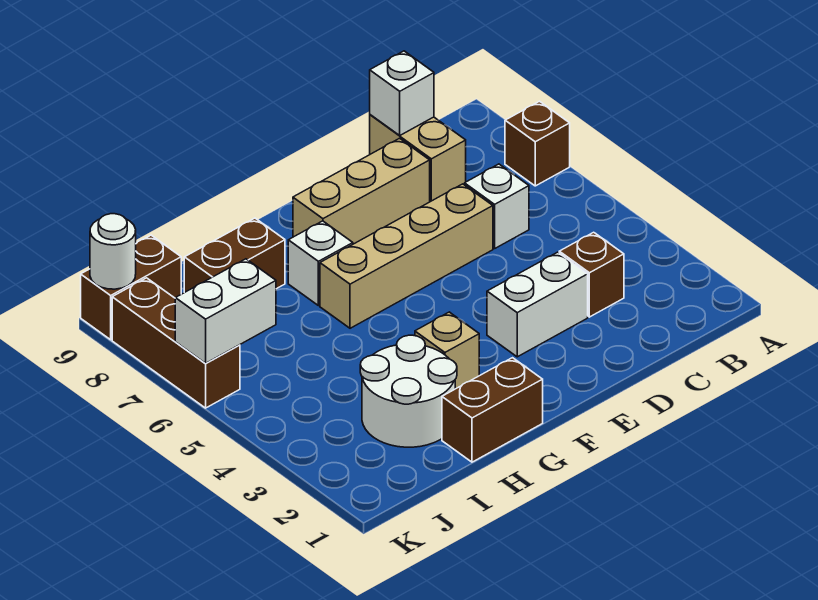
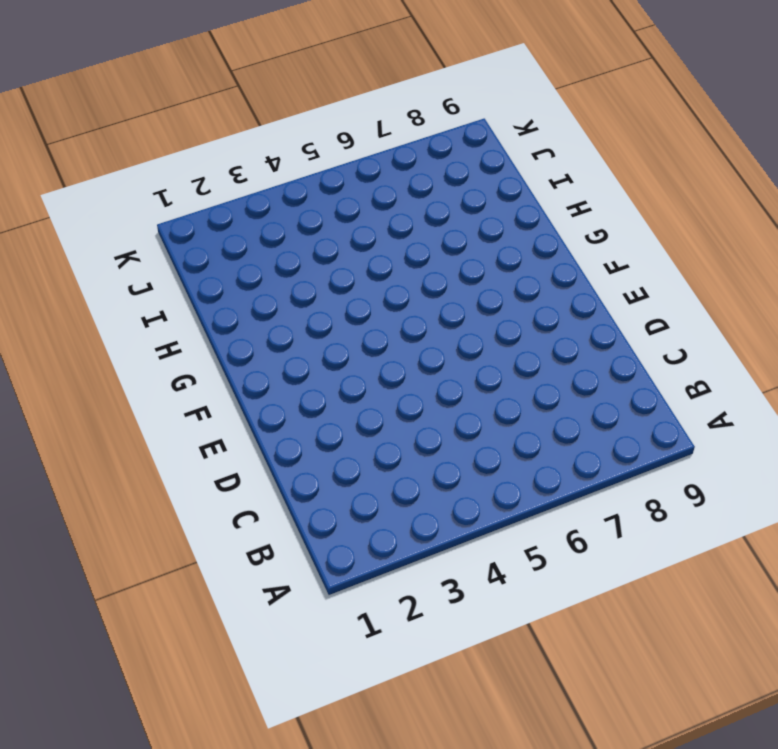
none -> brown 1x1 brick [505,101,570,186]
none -> brown 1x1 brick [559,232,624,317]
none -> white 1x1 brick [465,164,529,249]

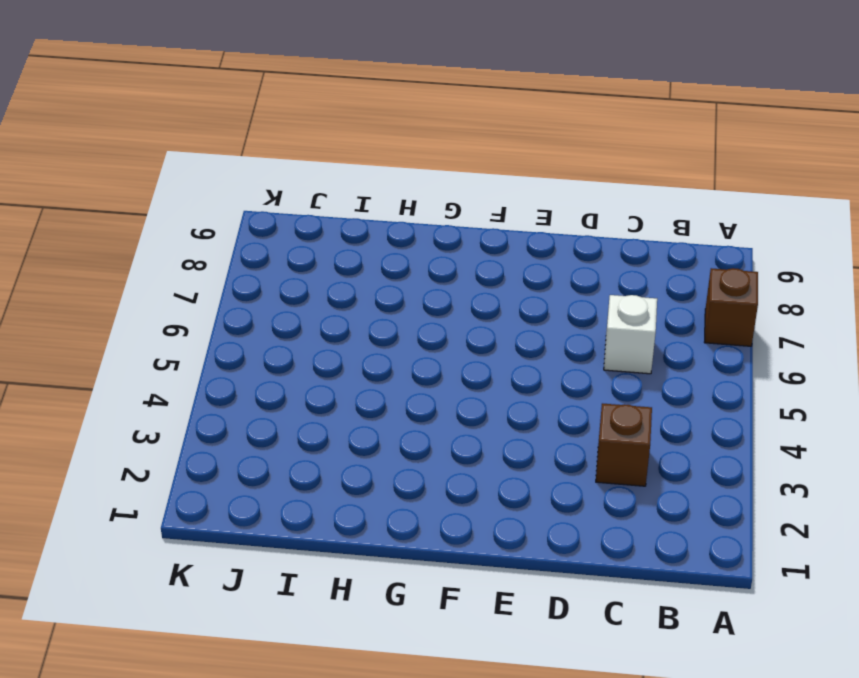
none -> tan 1x2 brick [370,115,466,202]
none -> white 1x2 brick [487,252,588,357]
none -> tan 1x4 brick [320,184,493,328]

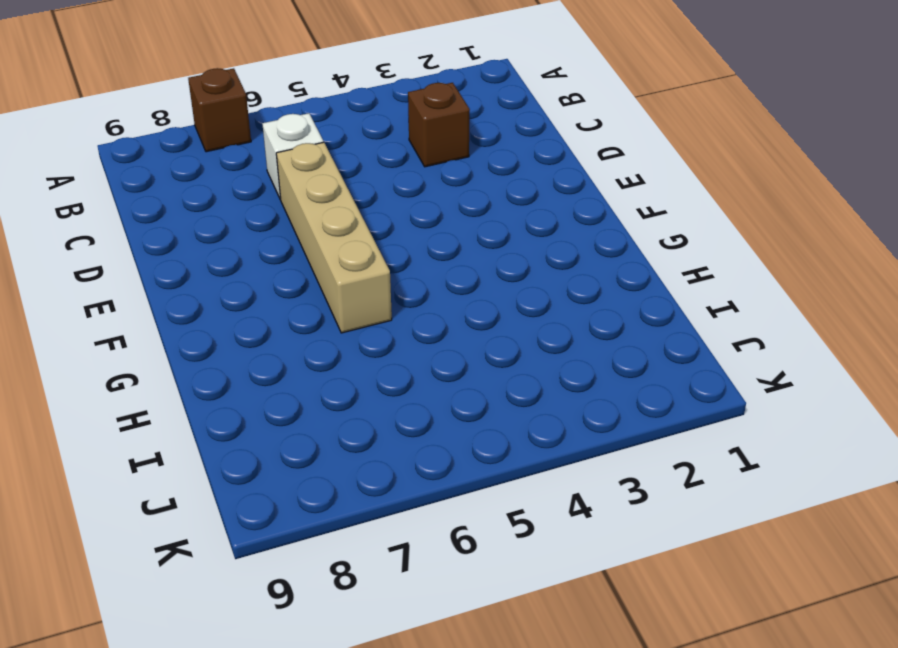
none -> tan 1x2 brick [370,115,466,202]
none -> white 1x2 brick [487,252,588,357]
none -> tan 1x3 brick [293,138,430,244]

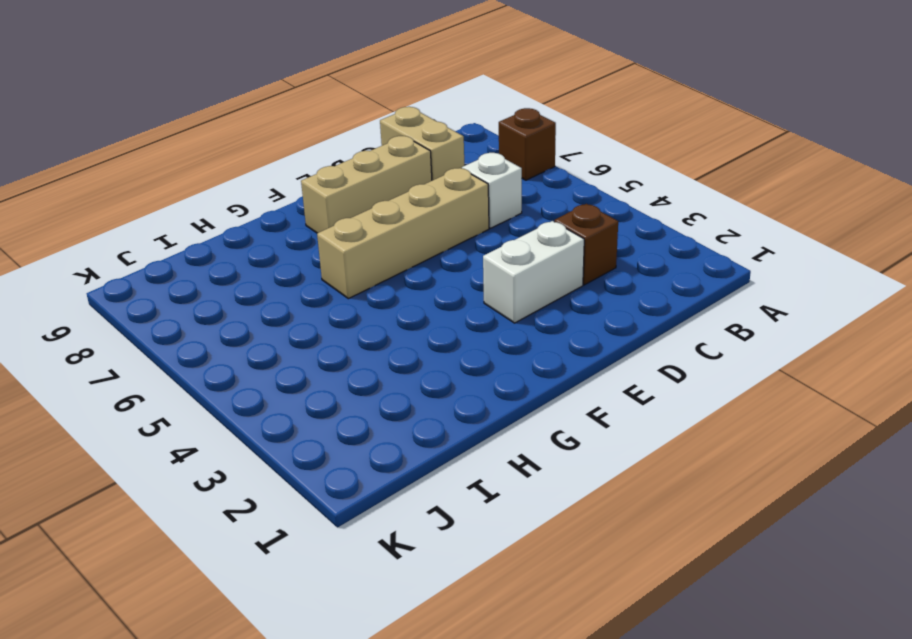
none -> brown 1x2 brick [442,358,543,462]
none -> tan 1x1 brick [415,312,479,389]
none -> white 1x1 brick [288,221,353,306]

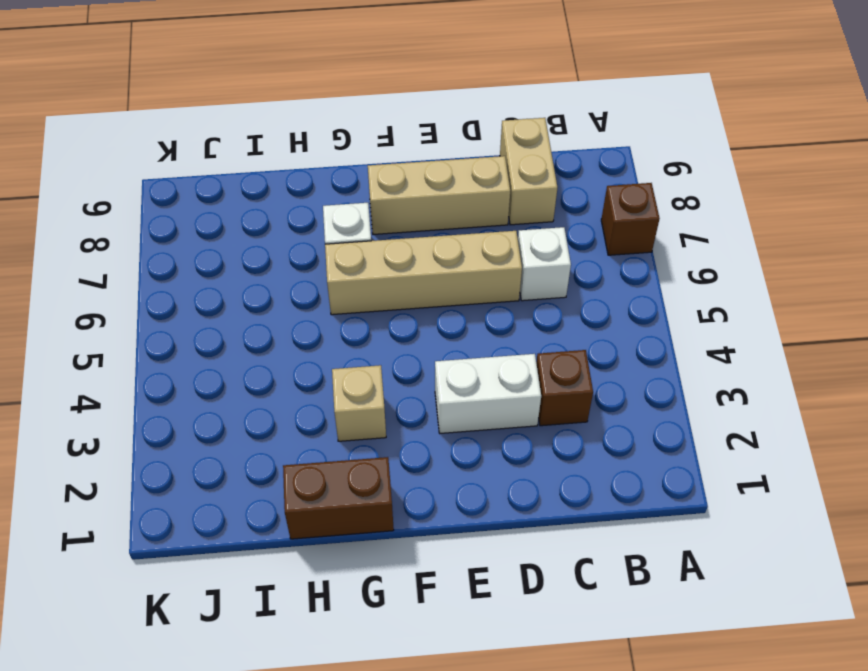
none -> white 2x2 round brick [360,335,457,447]
none -> brown 1x2 brick [184,218,285,292]
none -> brown 1x2 brick [81,235,181,340]

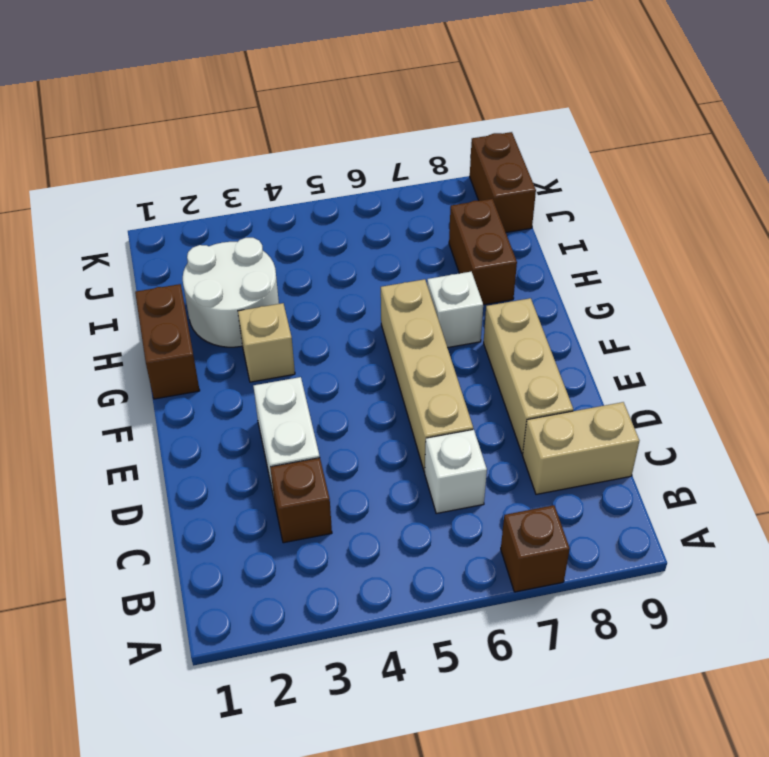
none -> brown 1x3 brick [112,278,240,408]
none -> white 1x1 brick [370,51,434,136]
none -> white 1x2 brick [175,259,276,363]

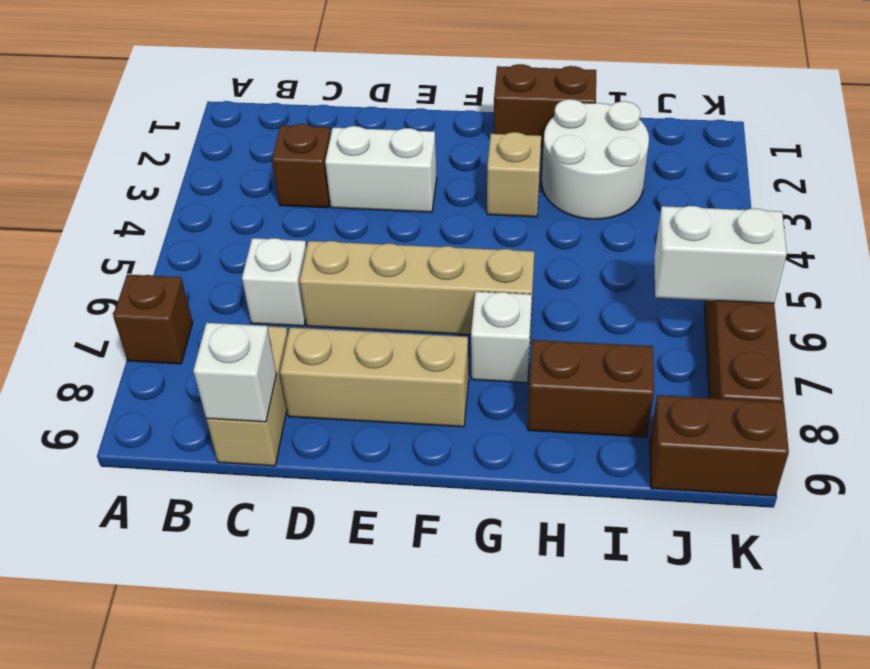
none -> white 1x1 round brick [90,214,136,289]

